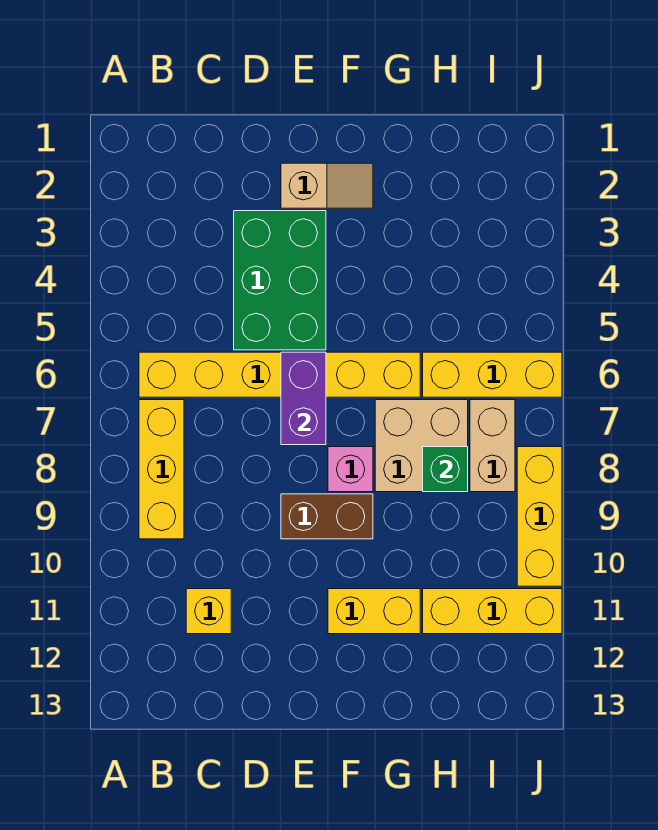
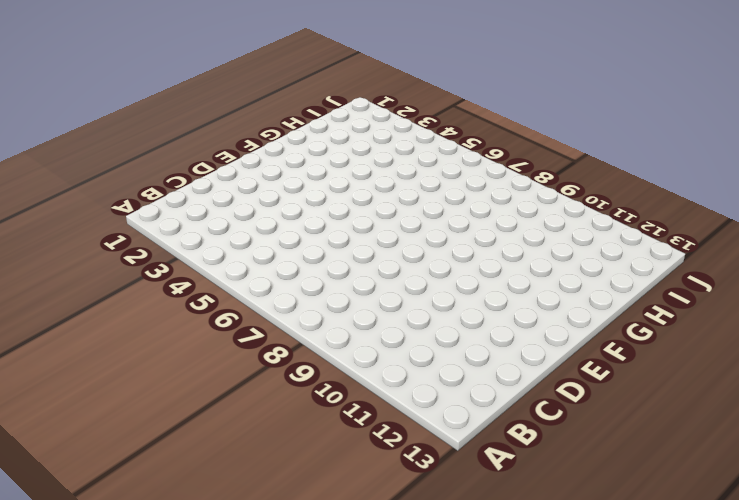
none -> yellow 1x6 brick [139,352,420,397]
none -> yellow 1x3 brick [139,400,184,539]
none -> yellow 1x1 brick [186,589,231,634]

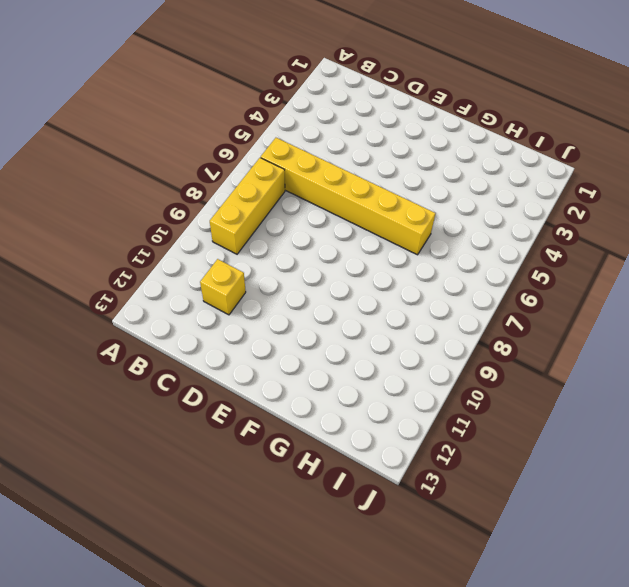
none -> green 2x3 brick [234,211,326,350]
none -> tan 1x2 slope [281,163,373,208]
none -> brown 1x2 brick [281,494,373,539]

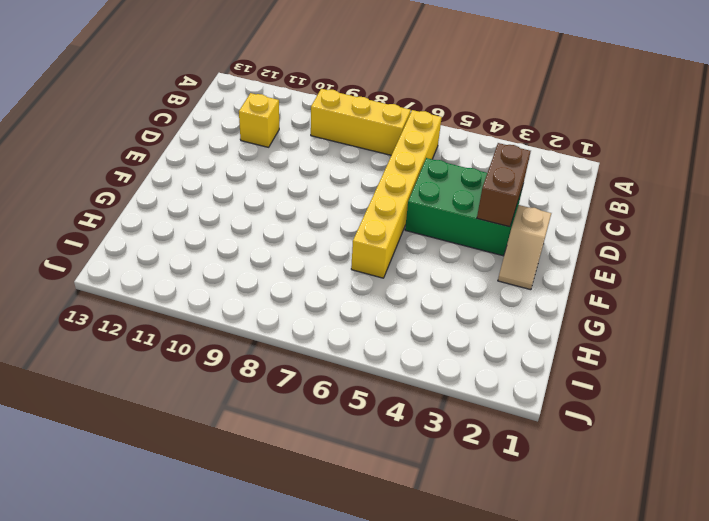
brown 1x2 brick [477,143,531,227] -> brown 1x2 brick moved to [281,494,373,539]
none -> pink 1x1 brick [328,447,373,492]
none -> yellow 1x2 brick [328,589,420,634]
none -> tan 2x2 brick [375,400,468,492]

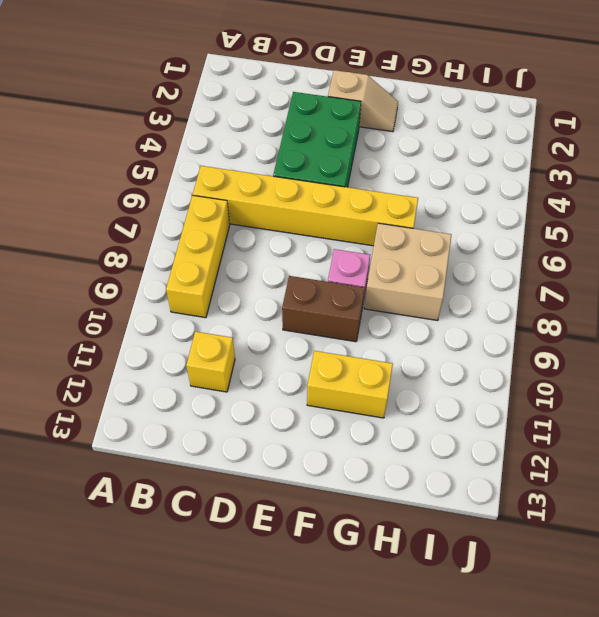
none -> yellow 1x3 brick [423,352,562,397]
none -> yellow 1x3 brick [423,589,562,634]
none -> tan 1x2 brick [470,400,515,492]

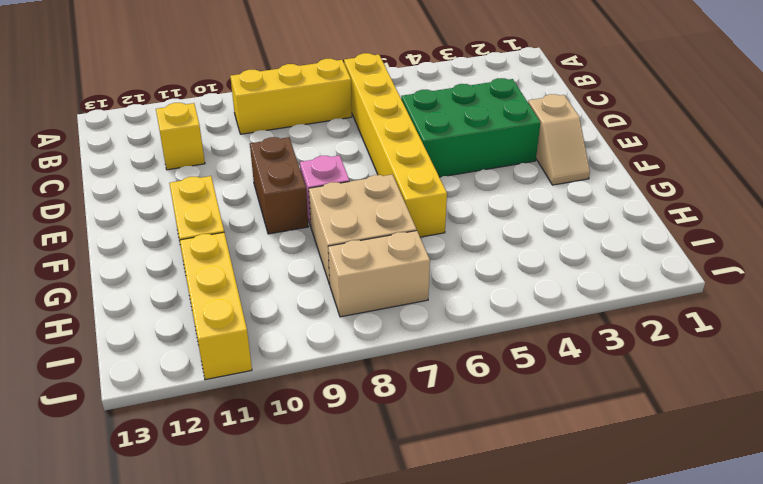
none -> yellow 1x3 brick [423,352,562,397]
none -> yellow 1x3 brick [517,447,562,586]
none -> purple 1x2 brick [281,352,326,445]

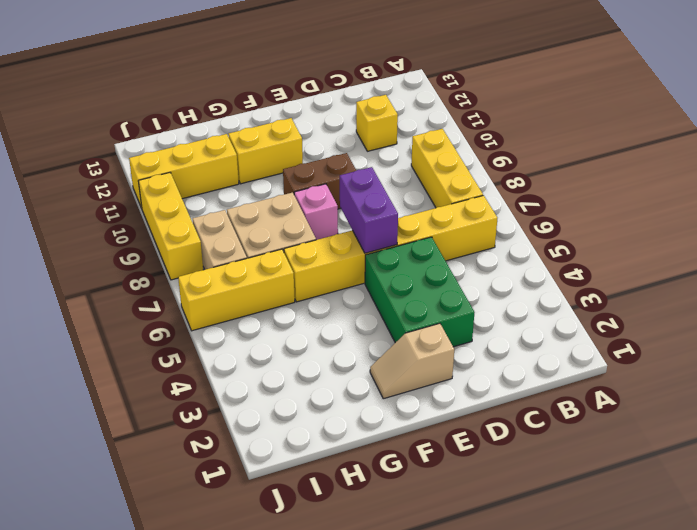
none -> green 1x1 brick [423,447,468,492]

